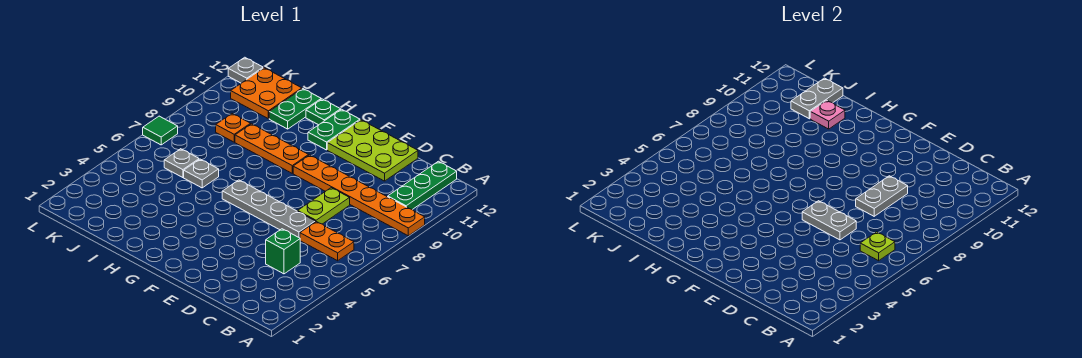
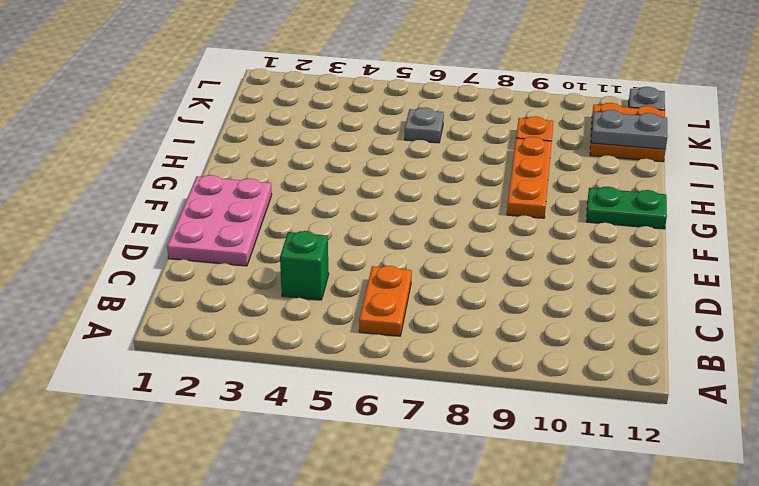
pink 2x3 plate [167,175,272,266] -> none
none -> orange 1x6 plate [293,155,425,236]
none -> green 1x3 plate [388,161,457,210]
none -> grey 1x4 plate [222,180,315,238]

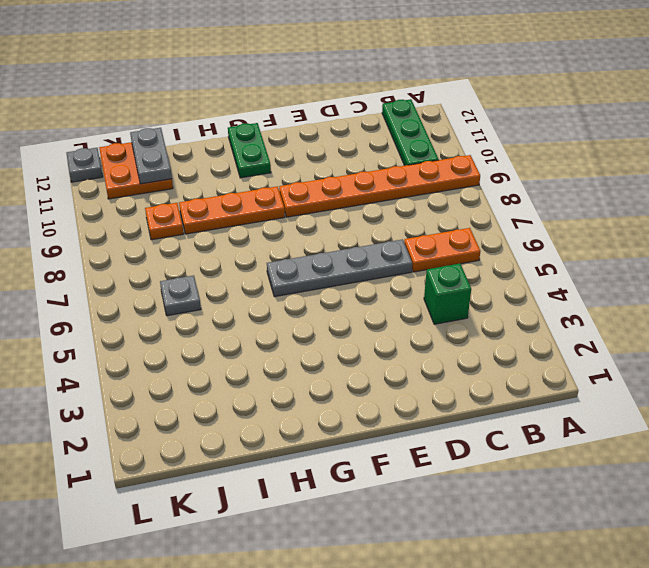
none -> lime 1x2 plate [298,188,350,224]
none -> lime 2x3 plate [327,120,418,181]
none -> green 1x1 plate [306,99,341,125]

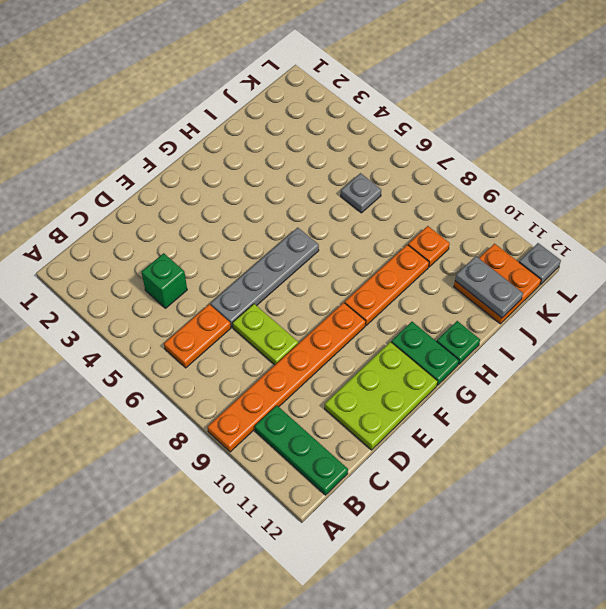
none -> grey 1x1 plate [184,159,219,188]
none -> green 1x2 plate [269,89,321,129]
none -> green 1x1 tile [143,116,178,145]

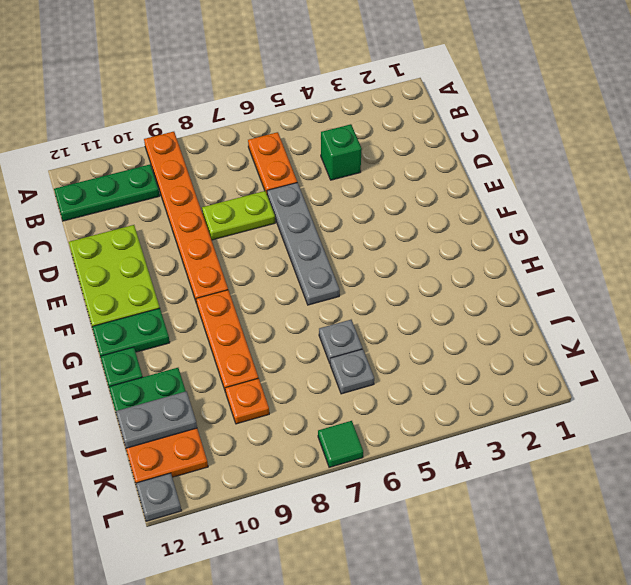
none -> lime 1x1 plate [860,232,895,261]
none -> grey 1x2 plate [802,201,856,240]
none -> grey 1x2 plate [856,176,908,216]

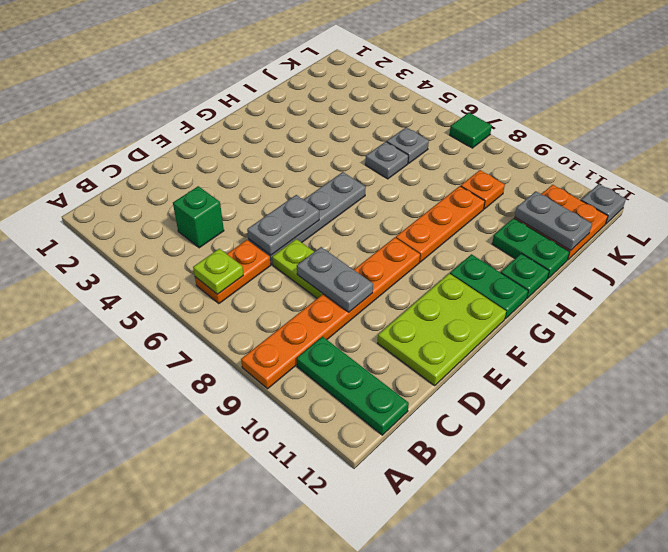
none -> pink 1x1 plate [810,100,845,129]

